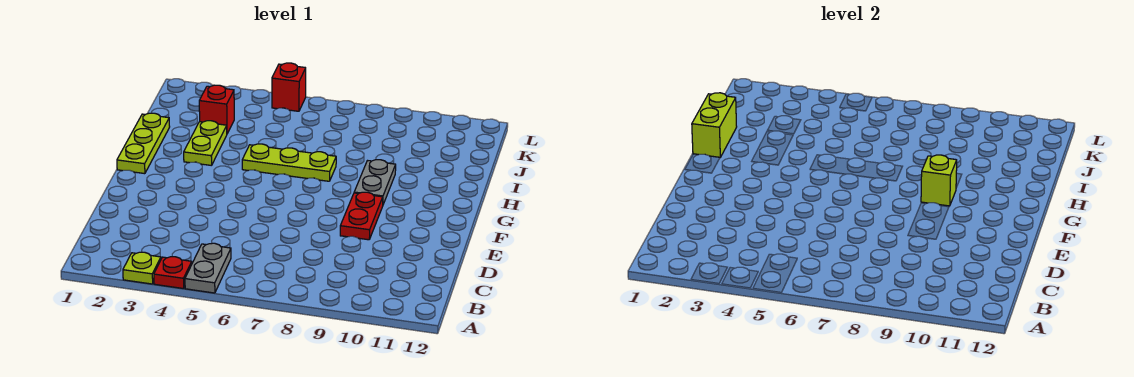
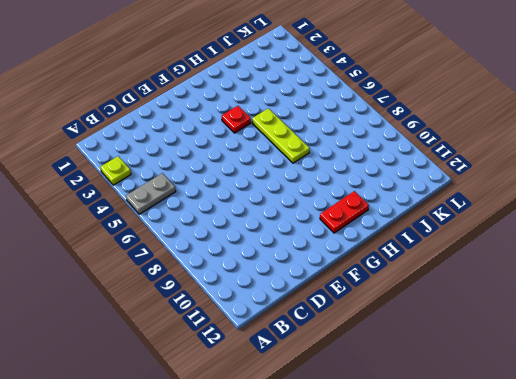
red 1x1 plate [222,106,251,133] -> red 1x1 plate moved to [154,257,192,289]
red 1x2 plate [320,191,369,233] -> red 1x2 plate moved to [340,192,383,240]
none -> lime 1x3 plate [117,113,170,174]
none -> grey 1x2 plate [354,160,396,204]
none -> lime 1x2 plate [184,121,227,166]

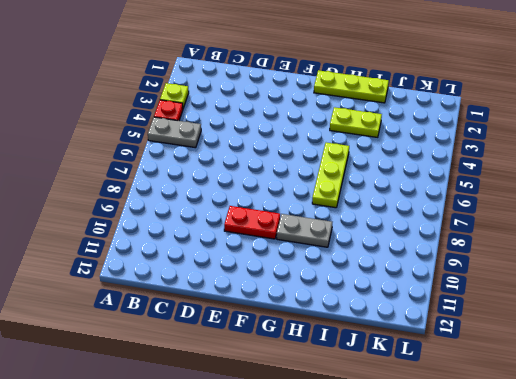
none -> red 1x1 brick [199,85,234,133]
none -> red 1x1 brick [272,63,306,111]
none -> lime 1x1 brick [921,155,957,206]

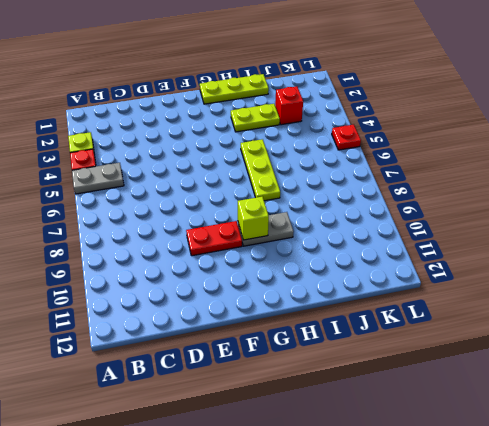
red 1x1 plate [332,125,361,150] -> red 1x1 brick [272,63,306,111]
none -> lime 1x2 brick [692,93,737,157]

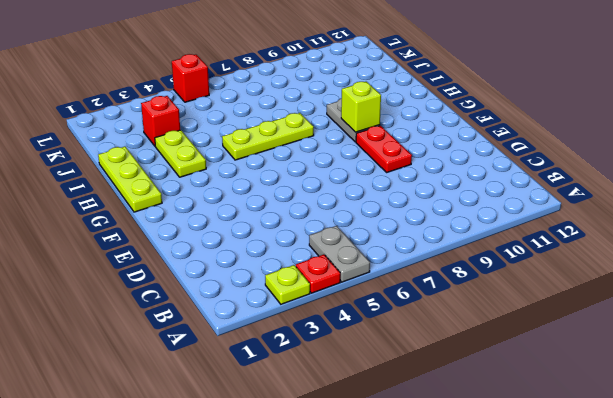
none -> lime 1x2 brick [692,93,737,157]

